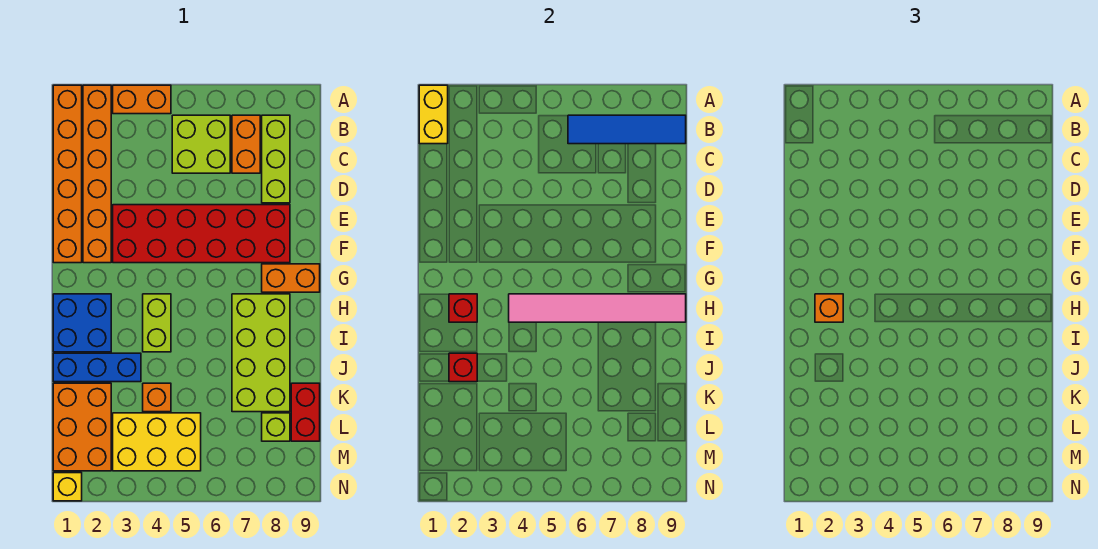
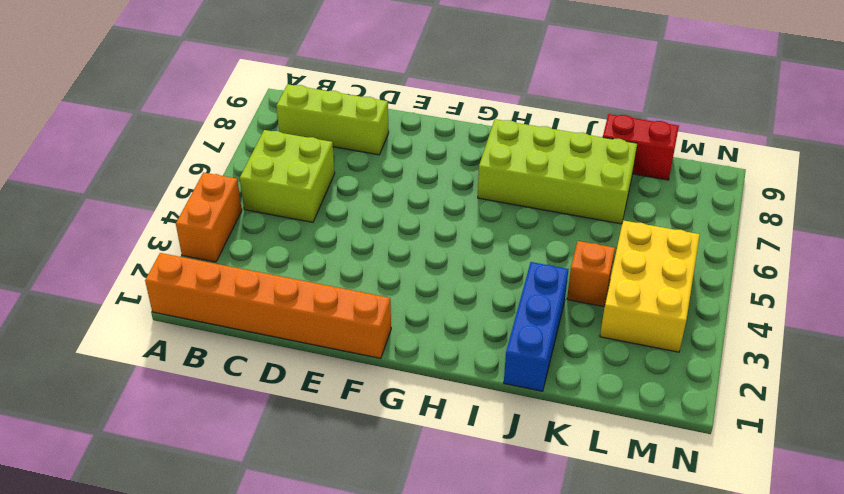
none -> orange 1x6 brick [83,85,111,263]
none -> orange 1x2 brick [232,115,260,173]
none -> red 2x6 brick [113,205,290,263]

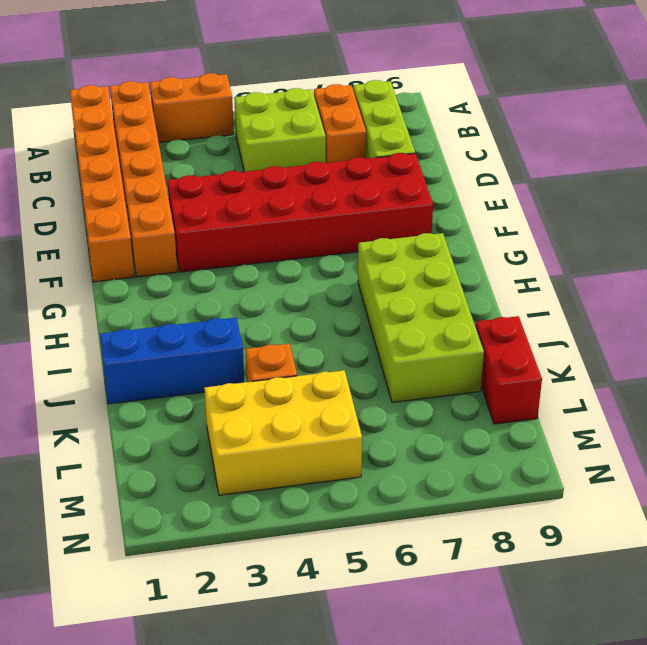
none -> orange 1x2 brick [262,264,320,292]
none -> blue 2x2 brick [53,294,111,352]
none -> lime 1x2 brick [143,294,171,352]

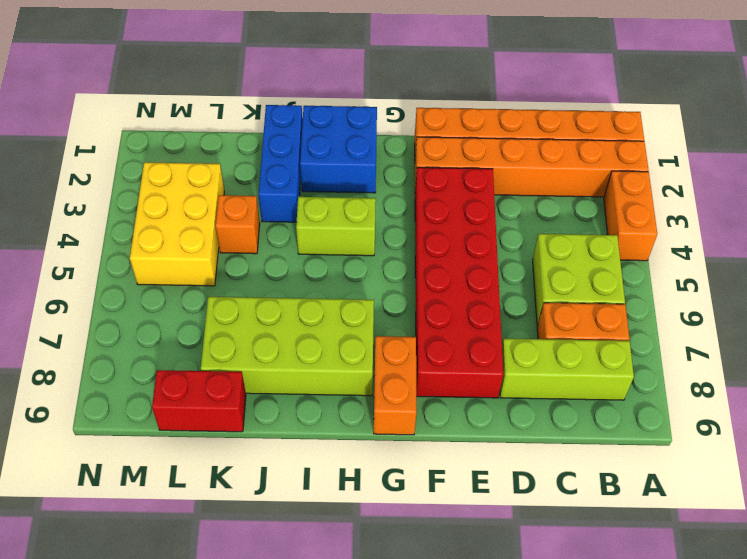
none -> orange 2x3 brick [53,383,111,471]
none -> lime 1x1 brick [262,413,290,441]
none -> yellow 1x1 brick [53,473,82,501]

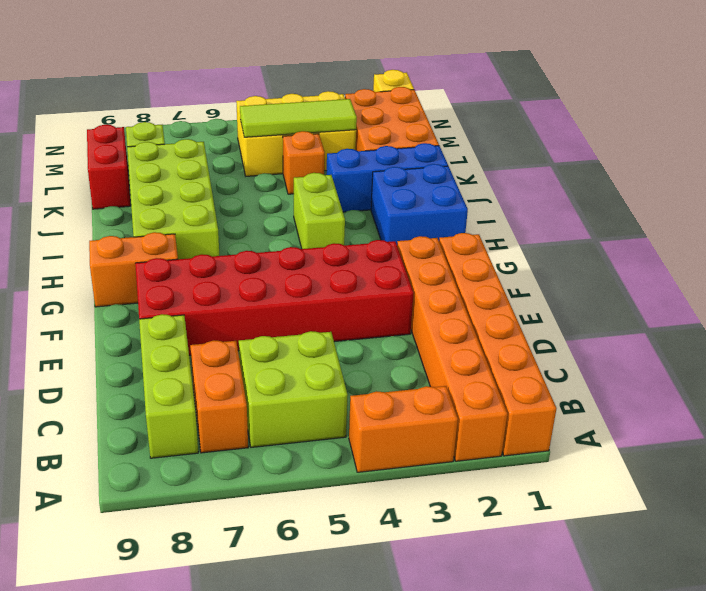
lime 1x3 tile [240,99,357,137] -> none
none -> yellow 1x2 brick [419,85,448,144]
none -> blue 1x4 tile [568,115,686,144]
none -> red 1x1 brick [449,294,477,322]

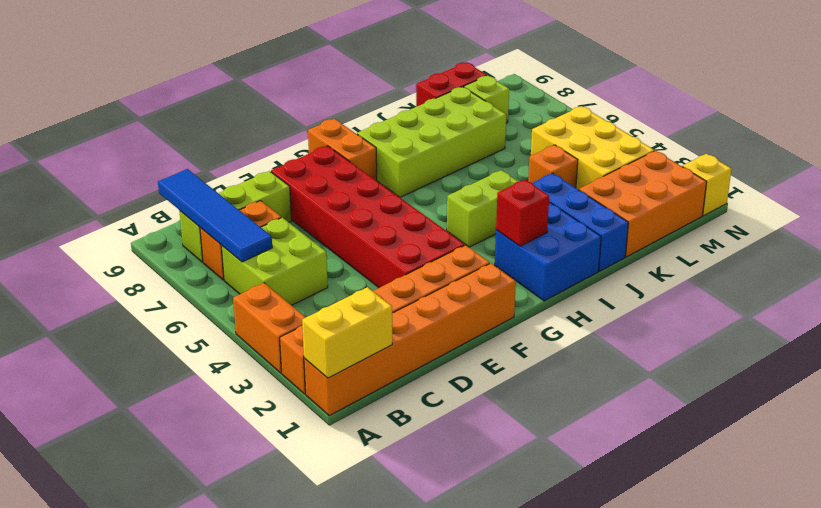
none -> pink 1x6 tile [509,294,686,322]
none -> red 1x1 brick [449,353,477,382]
none -> orange 1x1 brick [815,294,843,322]

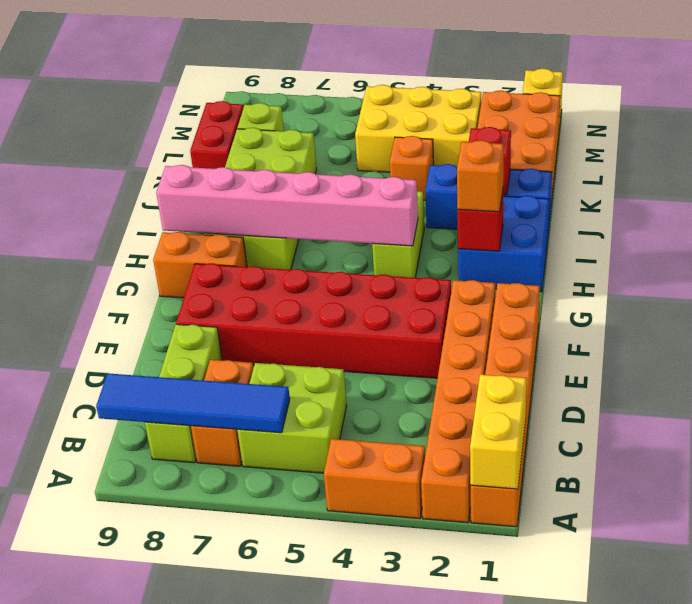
pink 1x6 brick [156,165,418,246] -> pink 1x6 tile [509,294,686,322]

